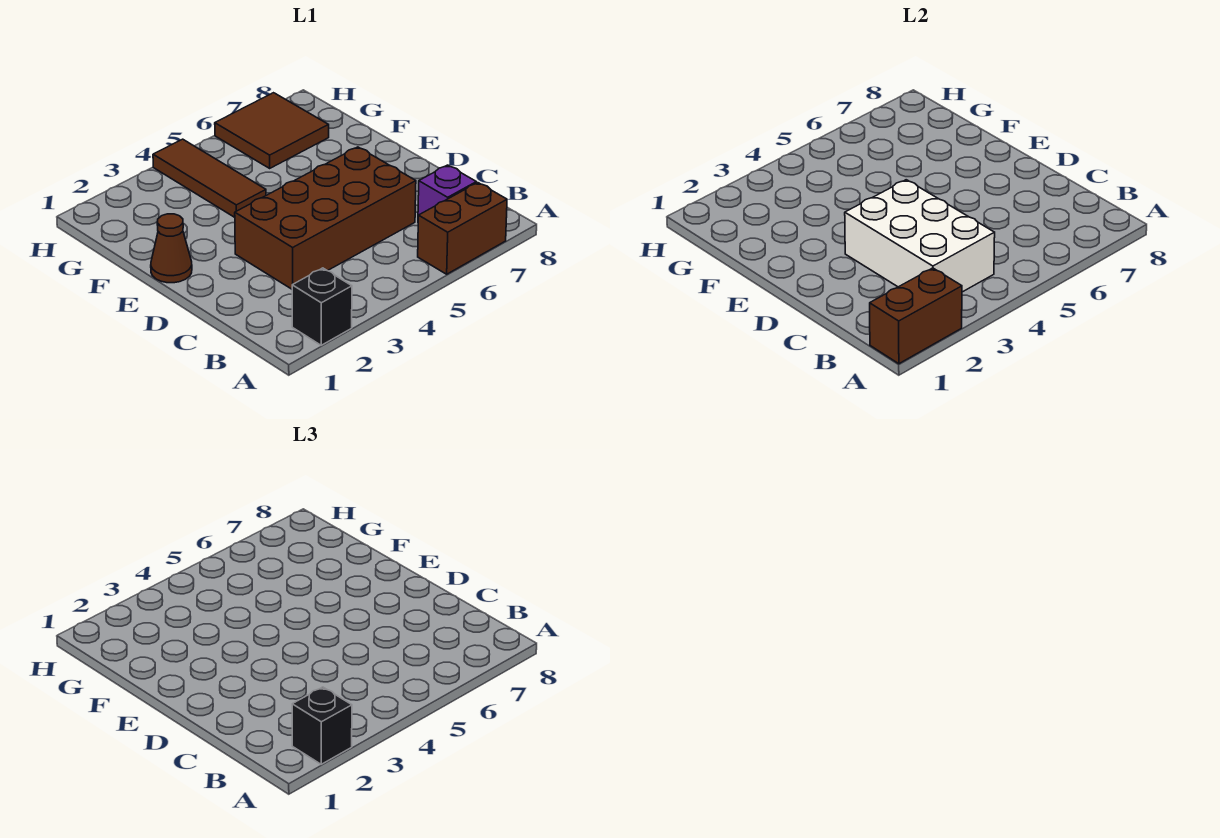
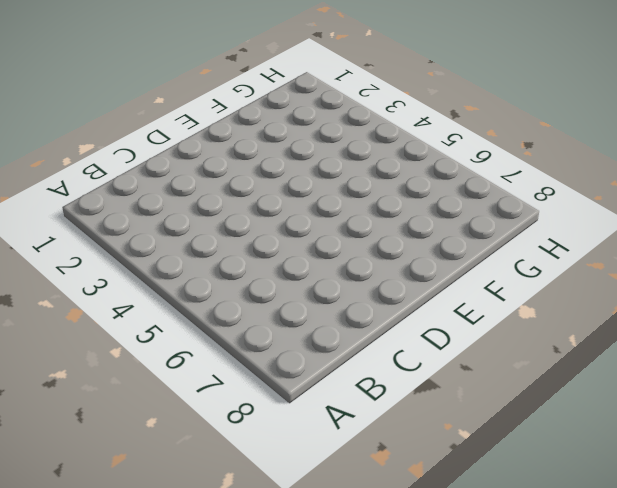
none -> black 1x1 brick [292,268,352,345]
none -> brown 1x2 brick [418,183,507,274]

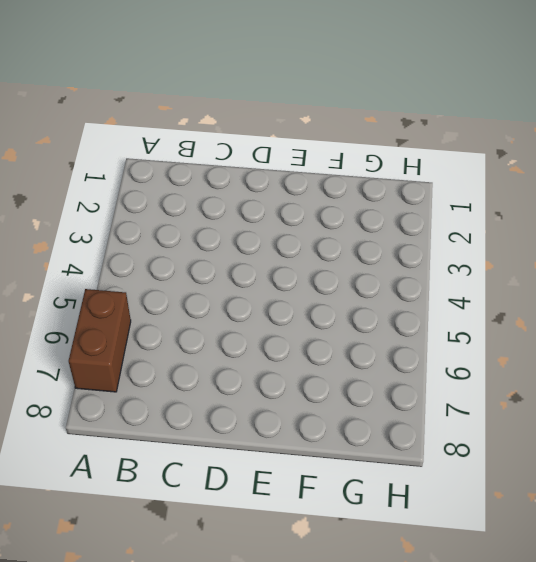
none -> black 1x1 brick [292,268,352,345]
none -> purple 1x1 brick [418,165,476,216]

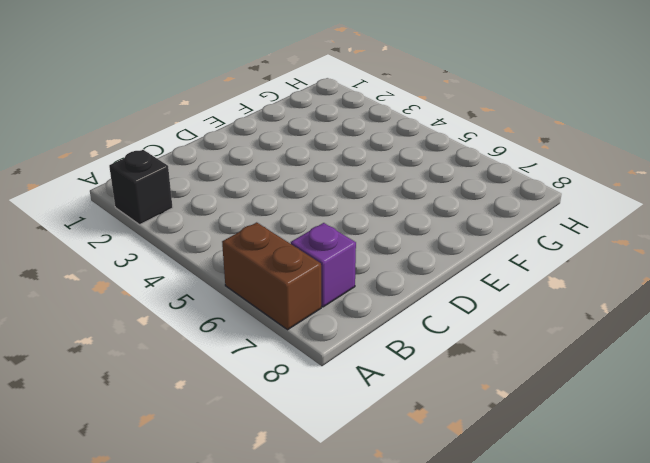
none -> brown 2x4 brick [235,147,416,289]
none -> brown 1x1 cone [151,214,192,283]

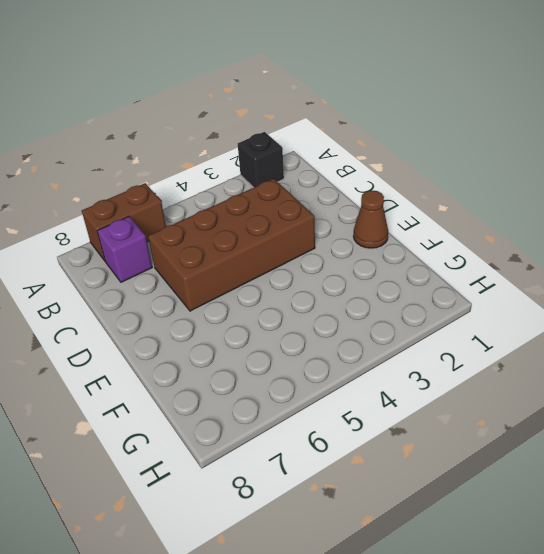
none -> brown 1x3 tile [153,139,266,217]
none -> brown 2x2 tile [215,93,329,168]

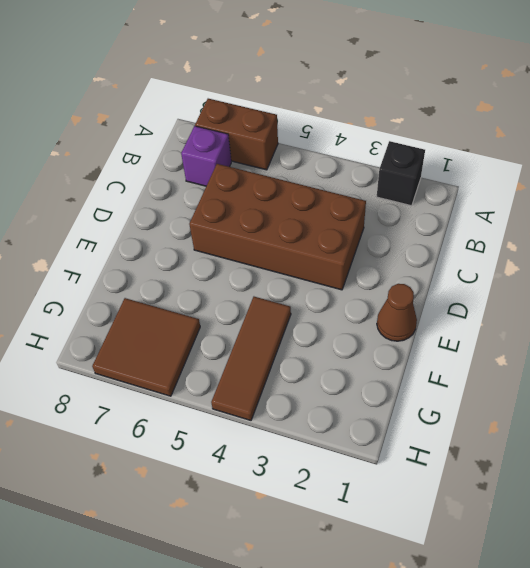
none -> brown 1x2 brick [870,268,962,364]
none -> white 2x3 brick [845,180,995,292]

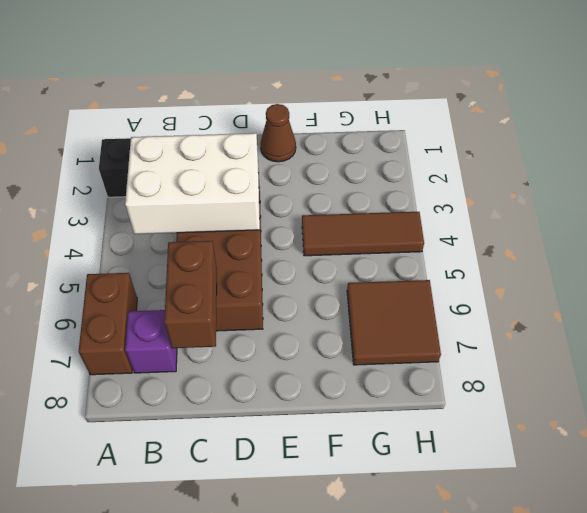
brown 1x2 brick [164,241,217,348] -> brown 1x2 brick moved to [870,268,962,364]
none -> black 1x1 brick [292,687,352,764]

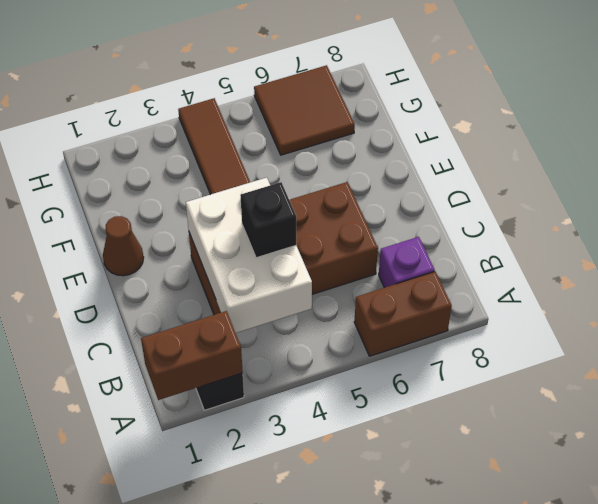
black 1x1 brick [240,182,296,258] -> black 1x1 brick moved to [292,687,352,764]

